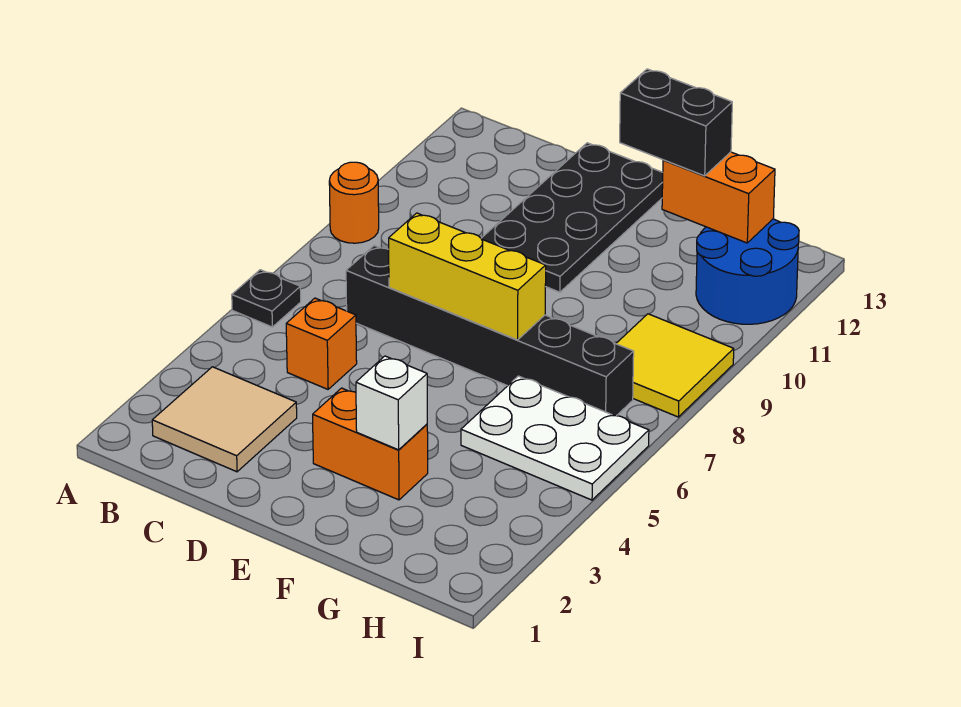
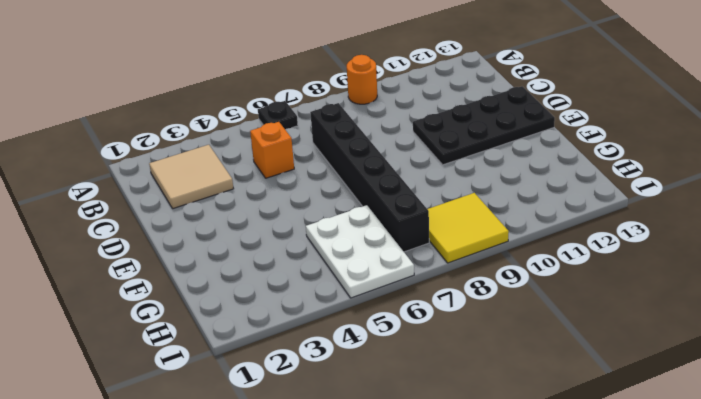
none -> orange 1x2 brick [313,388,428,500]
none -> blue 2x2 round brick [696,219,799,324]
none -> yellow 1x3 brick [389,213,546,340]

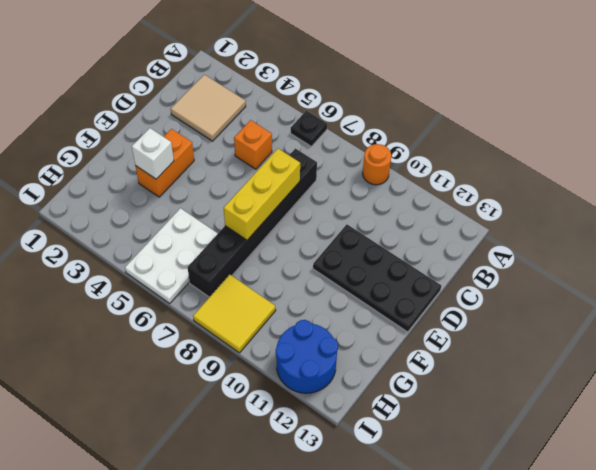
none -> orange 1x2 brick [662,152,775,243]
none -> black 1x2 brick [620,69,732,176]

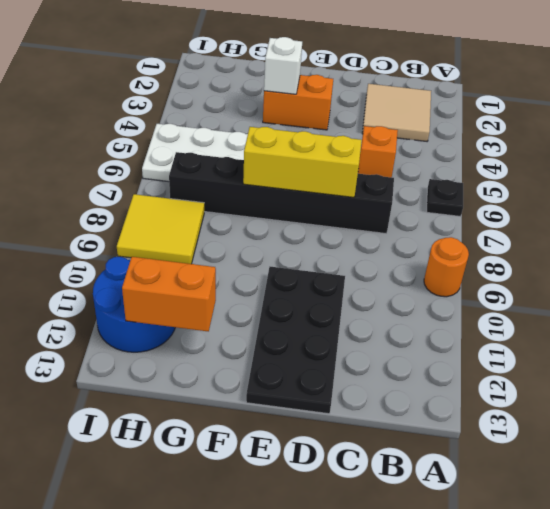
none -> black 1x2 brick [620,69,732,176]

